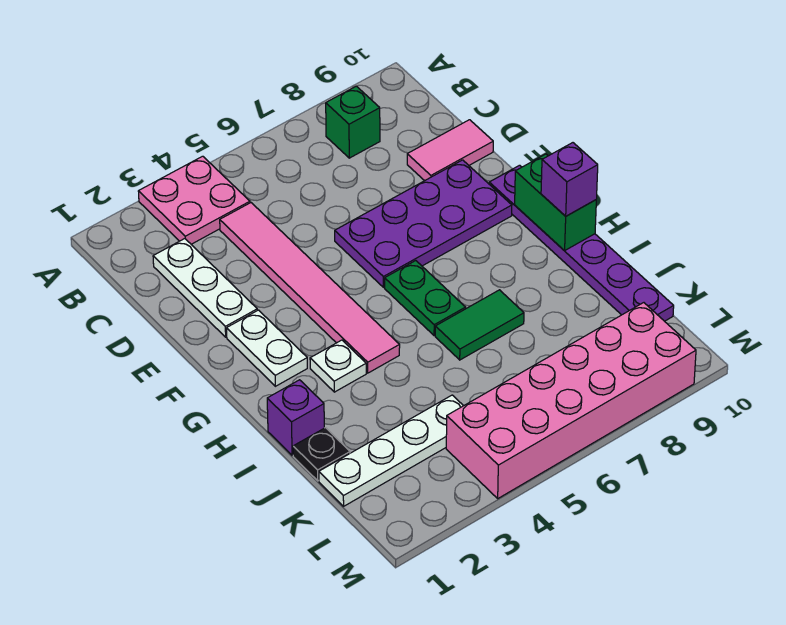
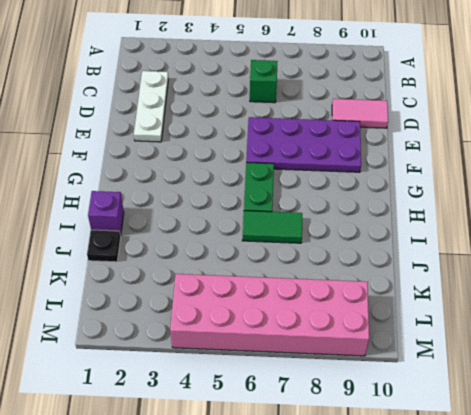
green 1x1 brick [250,60,278,103] -> green 1x1 brick moved to [326,86,380,158]
none -> pink 2x2 plate [138,156,250,244]
none -> pink 1x6 tile [220,203,400,373]
none -> white 1x2 plate [227,310,307,386]

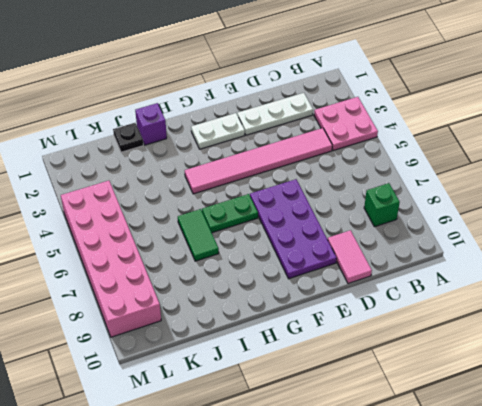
none -> purple 1x6 plate [489,165,674,321]
none -> white 1x1 plate [310,340,366,392]
none -> white 1x4 plate [319,395,463,506]

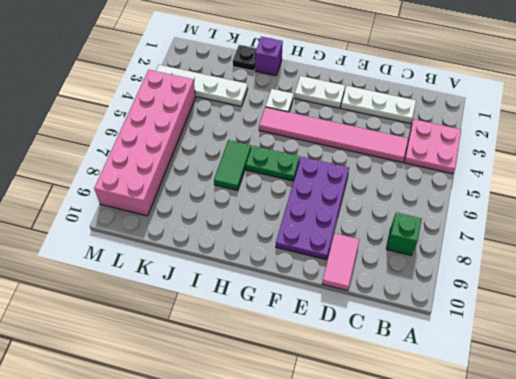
white 1x4 plate [156,65,248,106] -> white 1x4 plate turned to [319,395,463,506]
none -> purple 1x6 plate [489,165,674,321]
none -> green 1x2 brick [515,154,596,251]
none -> purple 1x1 brick [541,143,598,216]

